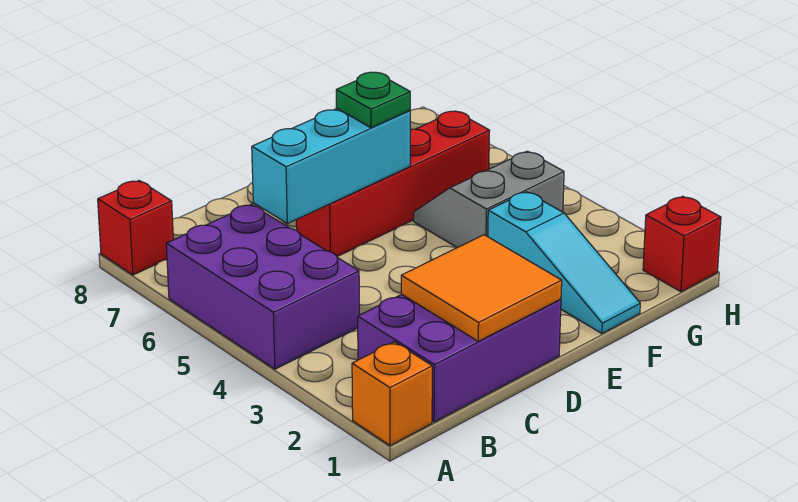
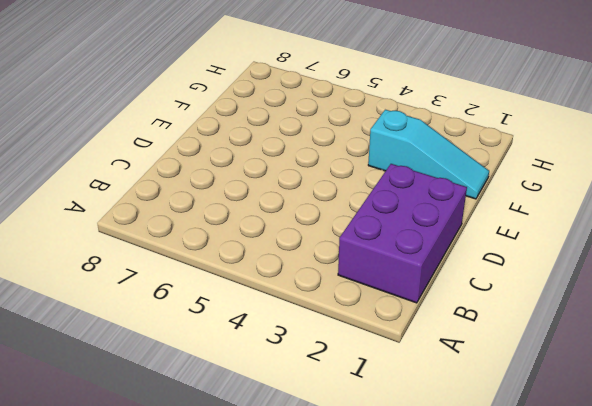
none -> orange 1x1 brick [352,342,432,445]
none -> purple 2x3 brick [166,204,359,369]

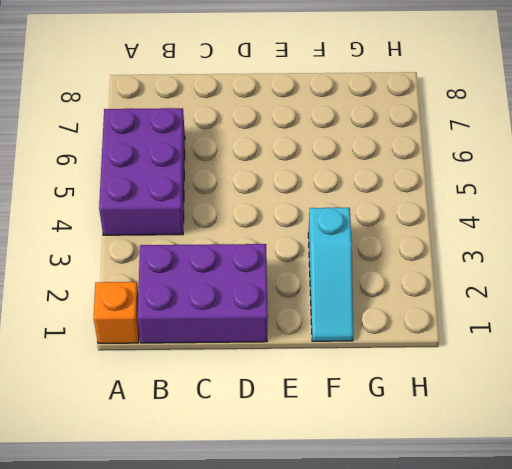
none -> red 1x1 brick [98,181,173,275]
none -> red 1x4 brick [296,111,490,256]

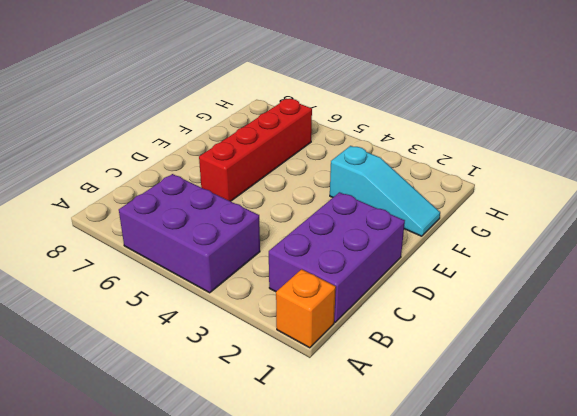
none -> red 1x1 brick [98,181,173,275]
none -> grey 2x2 slope [414,151,564,248]

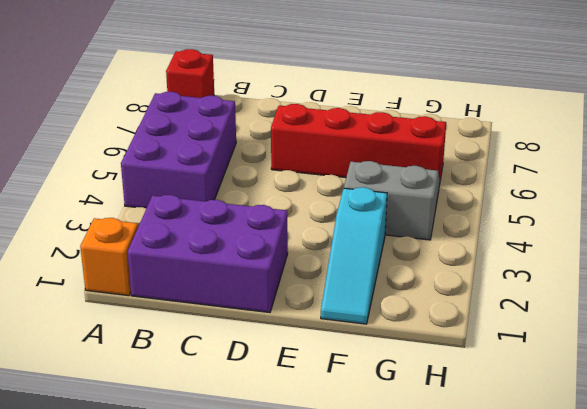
none -> red 1x1 brick [643,196,721,292]
none -> orange 2x2 tile [401,235,562,341]

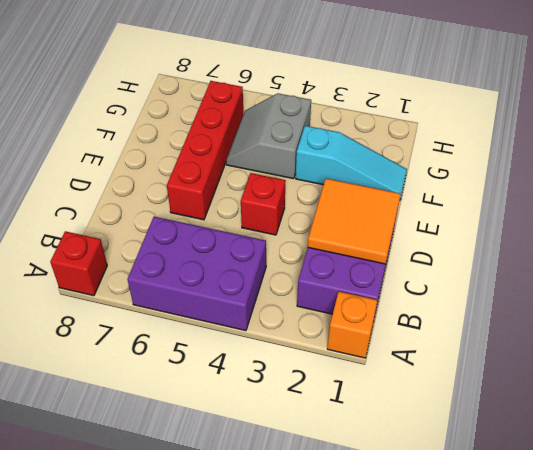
red 1x1 brick [241,173,286,235] -> red 1x1 brick moved to [643,196,721,292]
none -> cyan 1x3 brick [252,109,410,224]
none -> green 1x1 plate [336,72,410,128]

